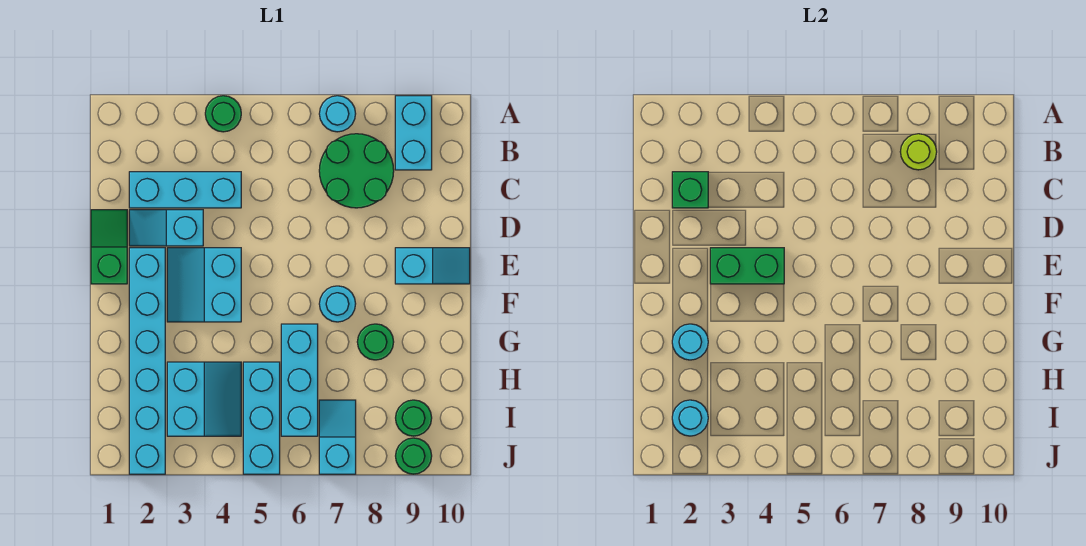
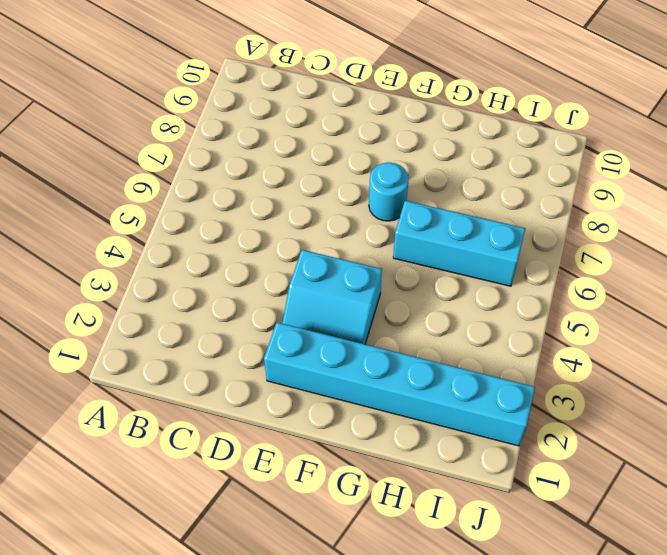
none -> green 1x1 round brick [205,96,241,132]
none -> cyan 1x1 round brick [319,96,356,132]
none -> cyan 1x2 brick [395,96,432,170]

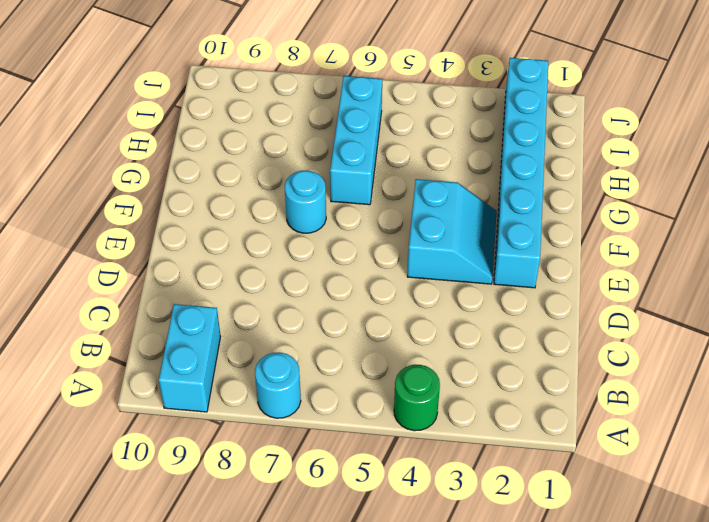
none -> green 2x2 round brick [319,134,394,208]
none -> cyan 1x3 brick [129,172,241,208]
none -> green 1x2 slope [91,210,127,284]

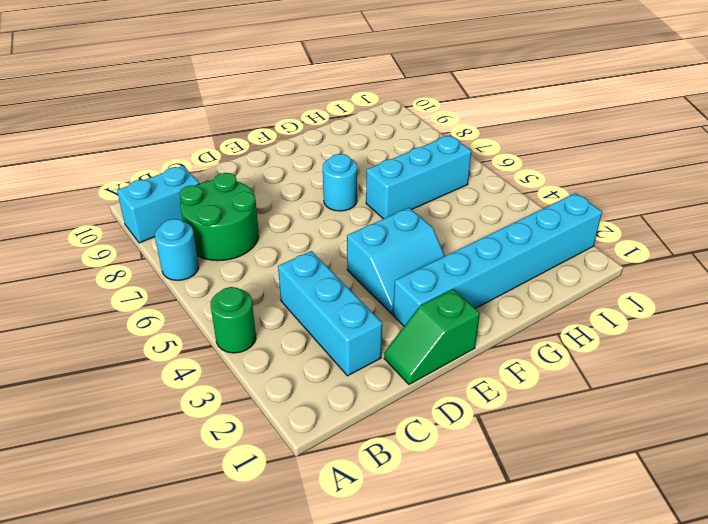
none -> cyan 1x2 slope [129,210,203,246]
none -> cyan 1x2 slope [395,248,470,284]
none -> green 1x1 round brick [357,324,394,360]

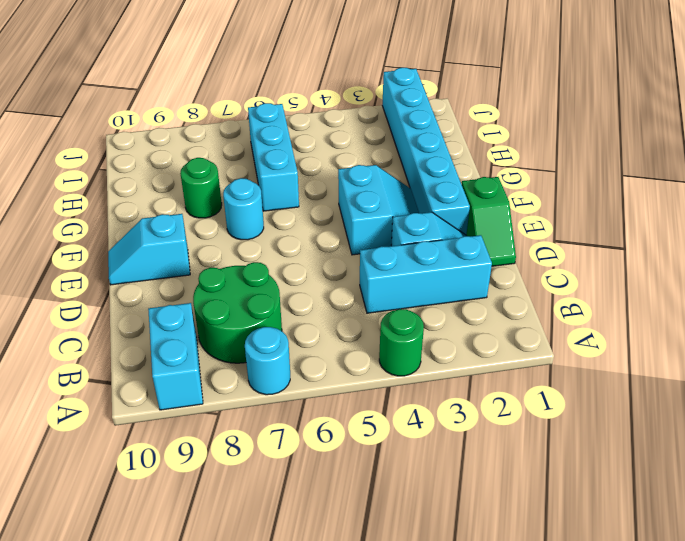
none -> cyan 2x2 slope [167,362,241,436]
none -> cyan 1x3 brick [243,362,280,474]
none -> cyan 1x2 slope [319,400,356,474]

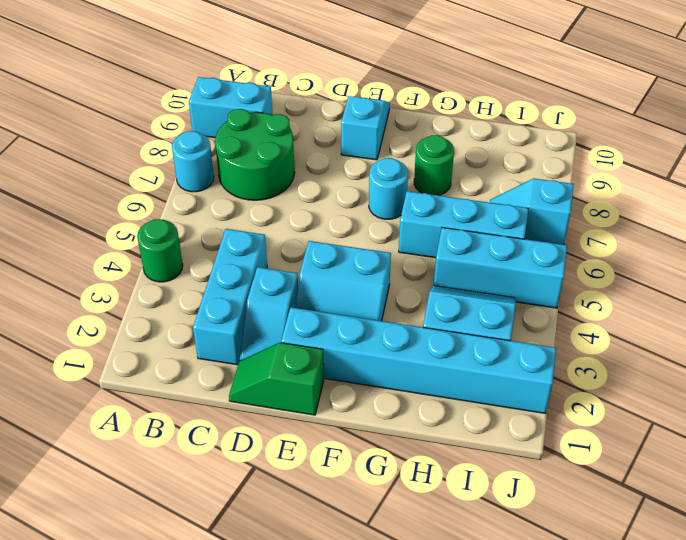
none -> green 1x1 round brick [396,400,432,436]
none -> green 1x1 round brick [396,438,432,474]
none -> lime 1x1 round brick [900,134,937,170]

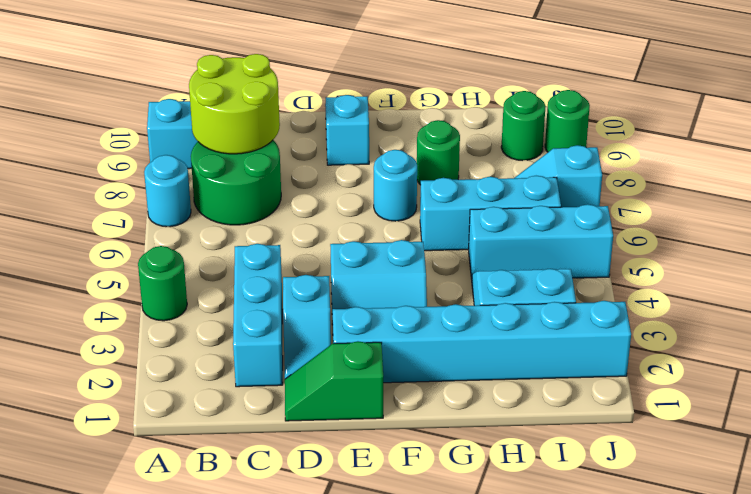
lime 2x2 round brick [189,54,280,154] -> lime 1x1 round brick [900,134,937,170]
none -> green 1x1 brick [672,172,708,208]
none -> green 1x2 brick [710,248,784,284]
none -> cyan 1x1 round brick [672,324,708,360]

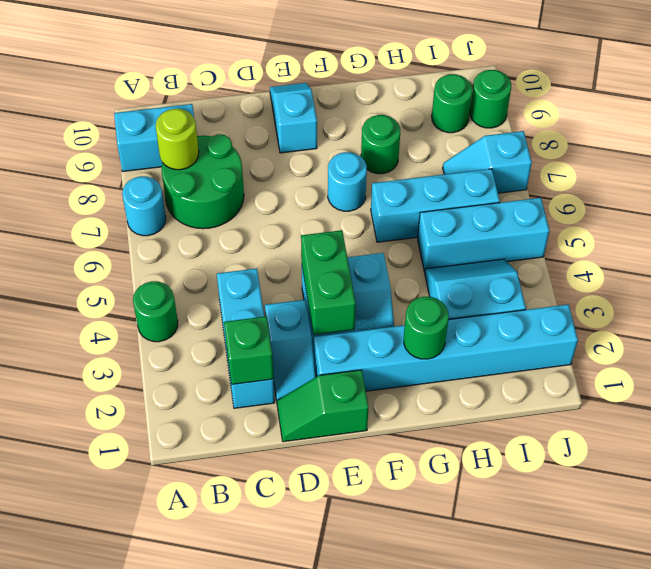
green 1x1 round brick [404,297,449,359] -> cyan 1x1 round brick [672,324,708,360]
none -> cyan 1x1 round brick [672,400,708,436]

